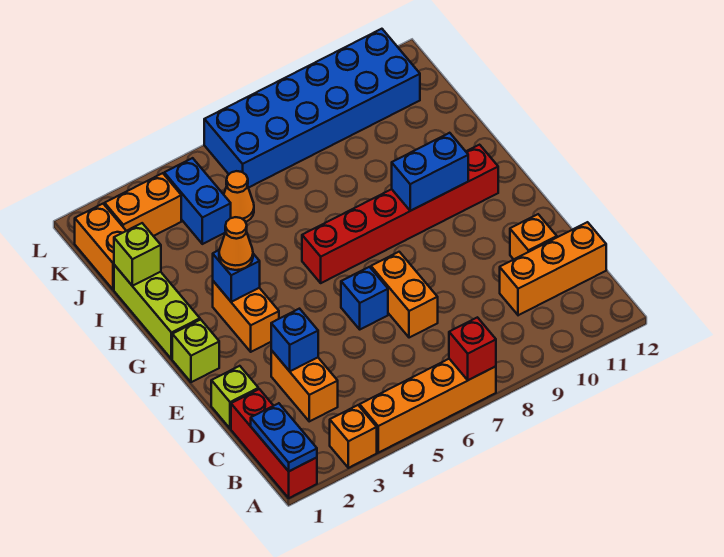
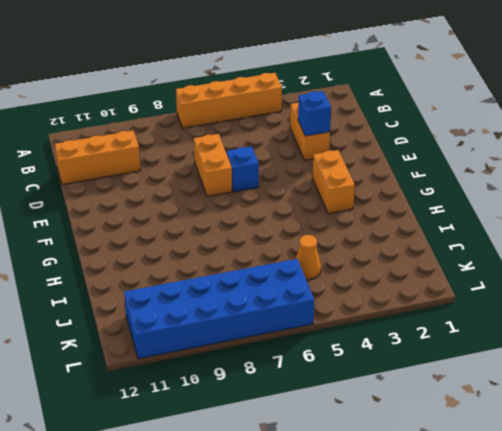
none -> red 1x3 brick [231,389,317,498]
none -> orange 1x1 brick [330,405,377,468]
none -> lime 1x1 brick [211,366,258,429]

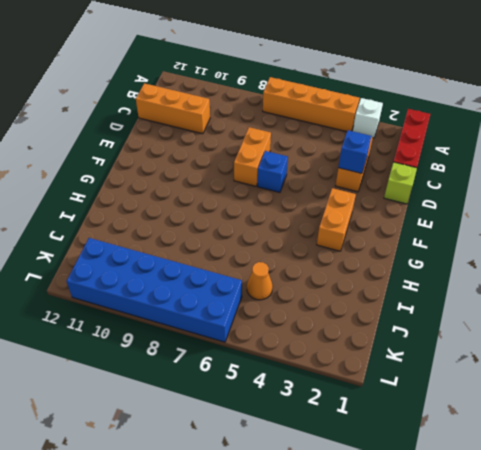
white 1x1 brick [353,98,383,138] -> orange 1x1 brick [330,405,377,468]
none -> orange 1x1 brick [510,214,557,259]
none -> lime 1x1 brick [172,320,219,382]
none -> lime 1x3 brick [114,265,200,359]

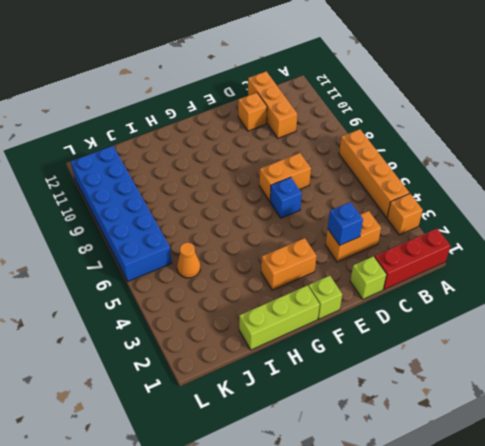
none -> red 1x6 brick [302,145,498,283]
none -> orange 1x2 brick [75,204,126,290]
none -> blue 1x2 brick [164,158,231,244]

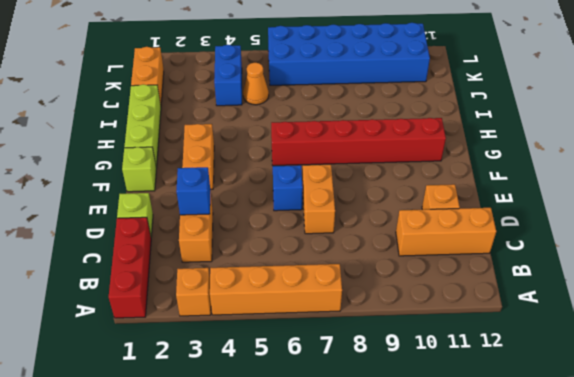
none -> orange 1x2 brick [105,173,181,236]
none -> blue 1x2 plate [251,403,317,471]
none -> red 1x1 brick [449,317,496,380]

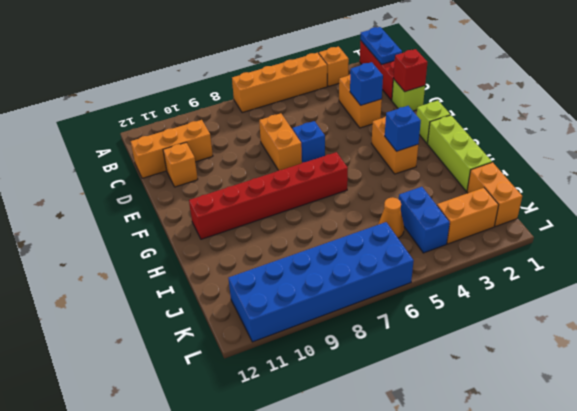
red 1x1 brick [393,49,427,92] -> red 1x1 brick moved to [449,317,496,380]
none -> blue 1x2 brick [392,133,468,211]
none -> lime 1x1 brick [114,223,161,286]
none -> orange 1x1 cone [219,217,253,270]

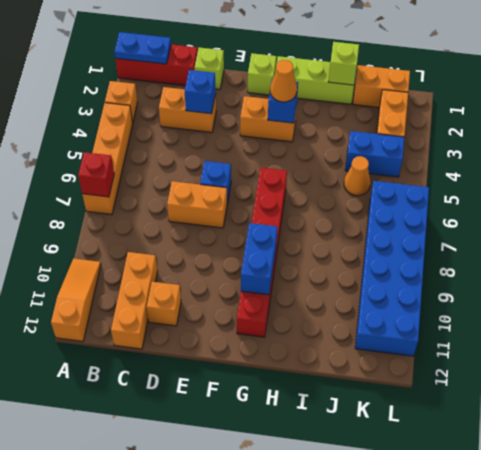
orange 1x3 slope [51,258,101,341] -> none

